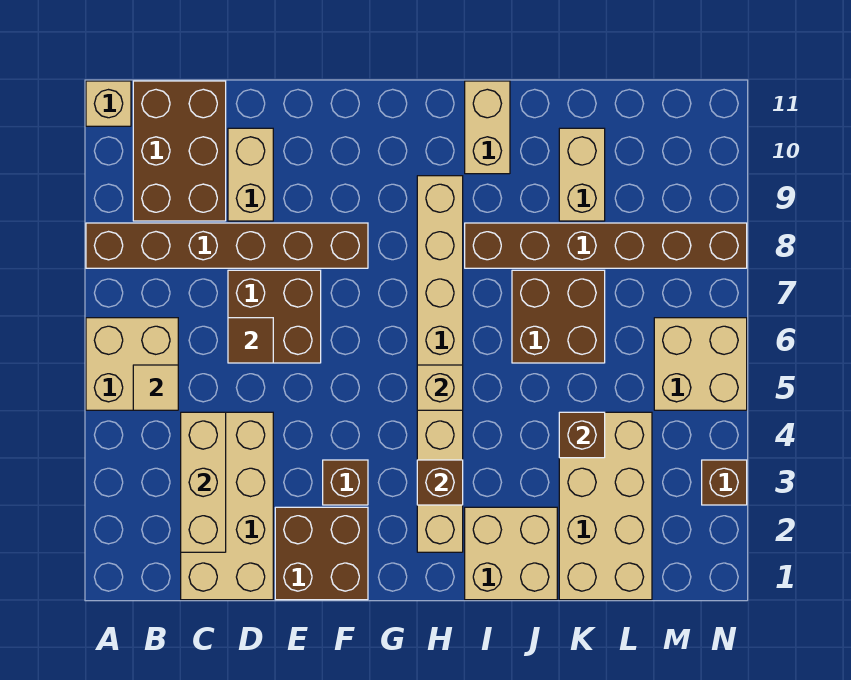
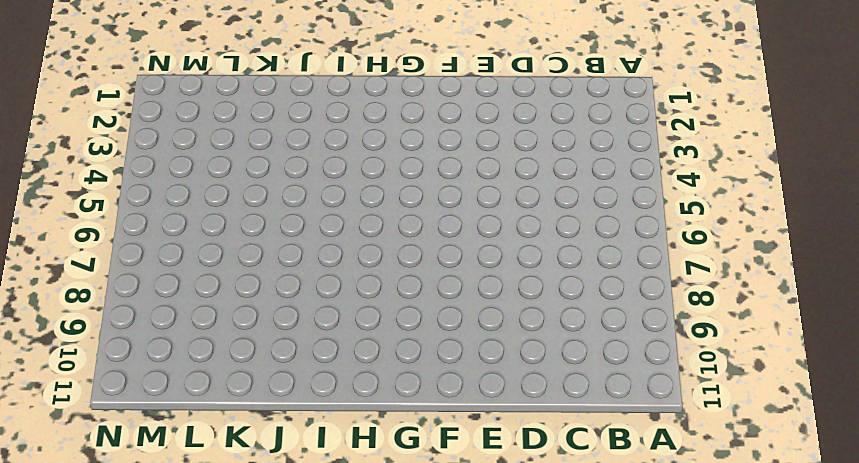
none -> tan 2x2 brick [86,318,178,410]
none -> brown 1x6 brick [86,223,368,268]
none -> tan 1x1 brick [86,81,131,126]

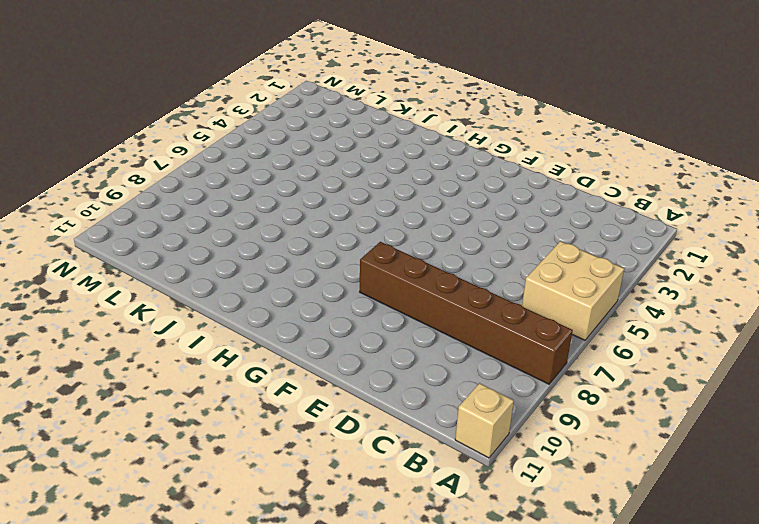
none -> brown 2x3 brick [133,81,226,221]
none -> tan 2x4 brick [181,412,273,600]
none -> brown 2x2 brick [228,270,321,363]

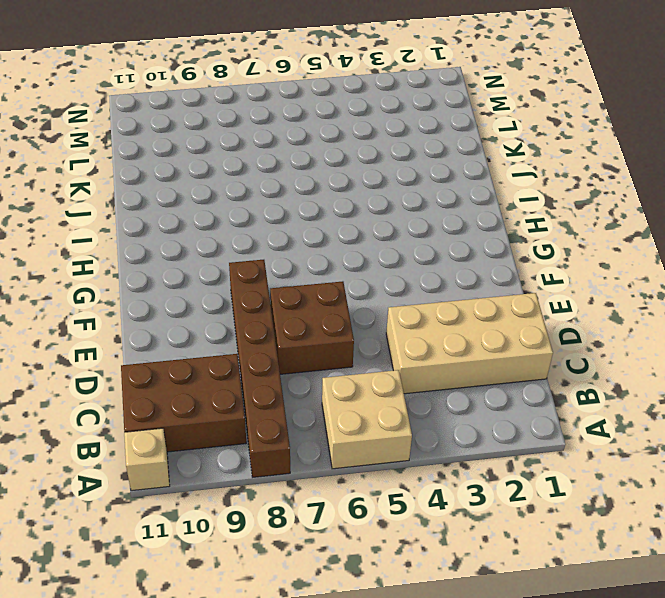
none -> tan 1x2 brick [228,128,273,221]
none -> brown 2x2 brick [275,507,368,600]
none -> brown 1x1 brick [323,460,368,505]

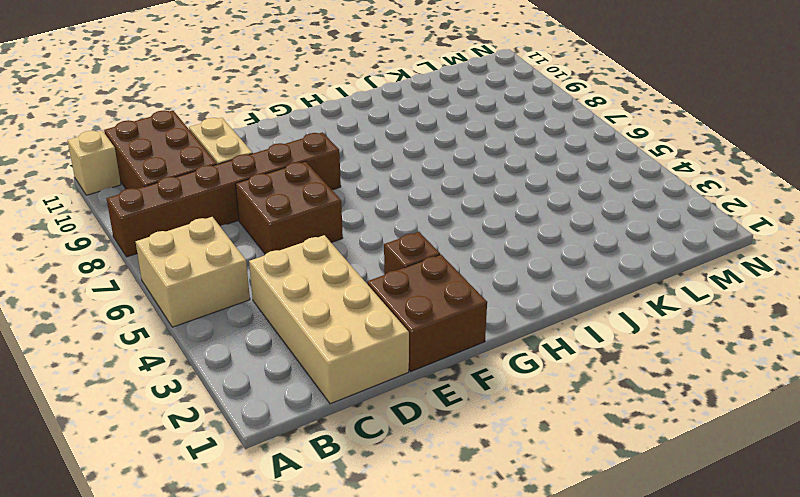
none -> tan 1x8 brick [417,176,463,552]
none -> tan 2x2 brick [465,507,557,600]
none -> brown 1x6 brick [465,223,747,268]

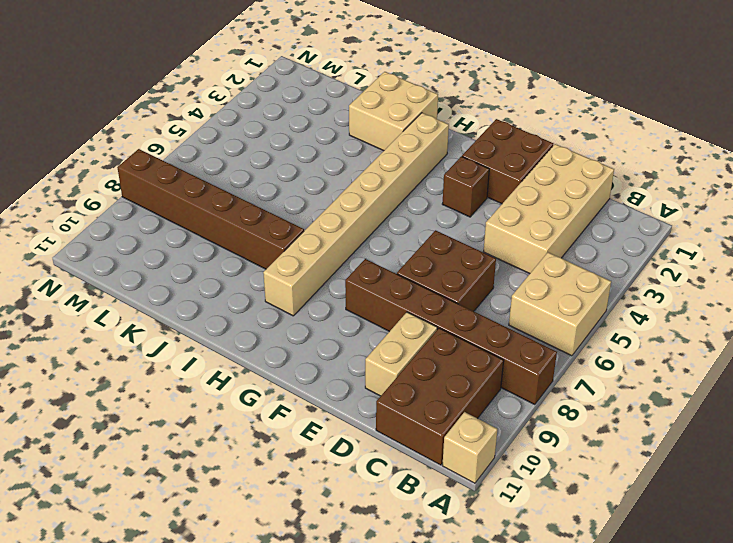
none -> tan 1x2 brick [465,81,510,174]
none -> brown 2x2 brick [512,270,605,363]
none -> tan 2x4 brick [559,412,652,600]

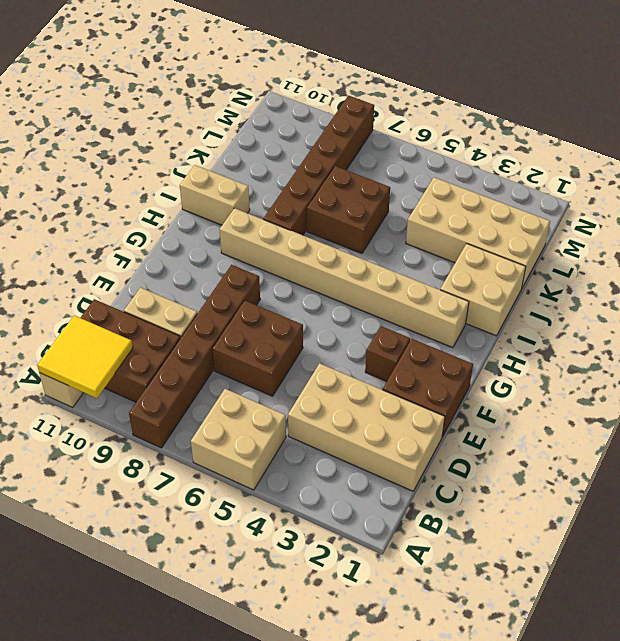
yellow 2x2 tile [37,316,133,398] -> none
none -> tan 1x2 brick [559,128,605,221]
none -> tan 2x2 brick [654,318,747,410]
none -> brown 1x1 brick [702,460,747,505]

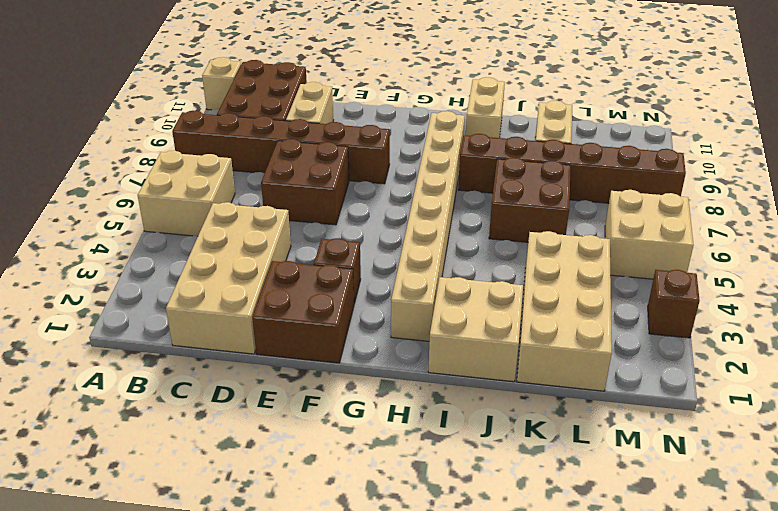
none -> tan 1x1 tile [133,365,178,410]
none -> tan 1x3 brick [181,412,226,552]
none -> brown 1x1 tile [228,318,273,363]

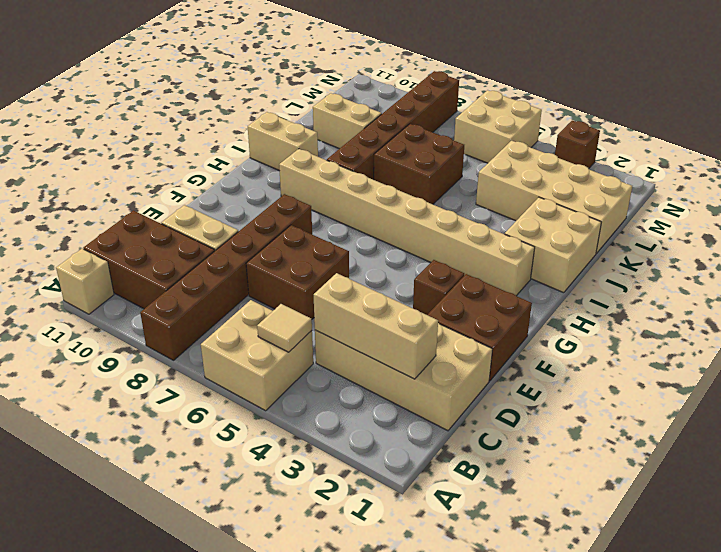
none -> brown 1x1 tile [228,318,273,363]
none -> brown 1x1 brick [417,460,463,505]
none -> tan 1x1 brick [417,365,463,410]

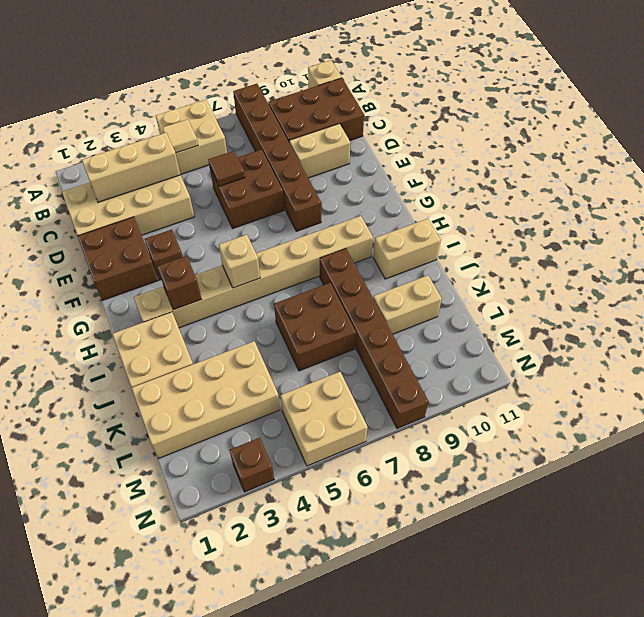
none -> brown 1x1 brick [559,412,605,458]

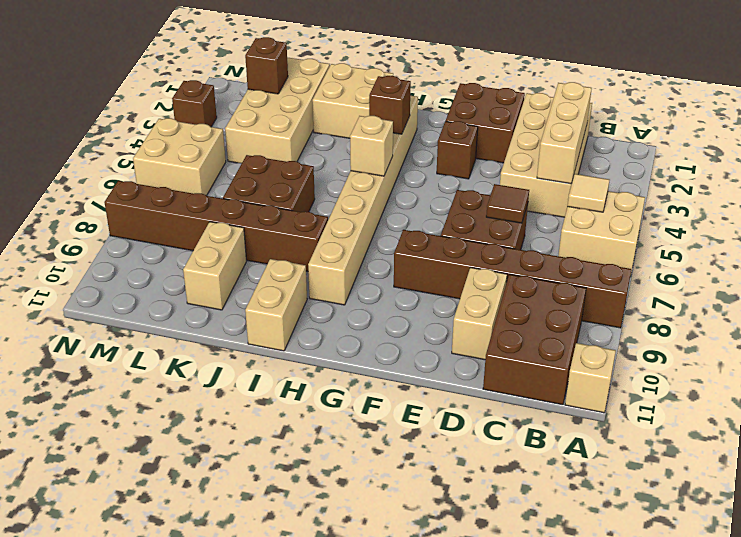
brown 1x1 brick [245,37,288,94] -> brown 1x1 brick moved to [559,412,605,458]

